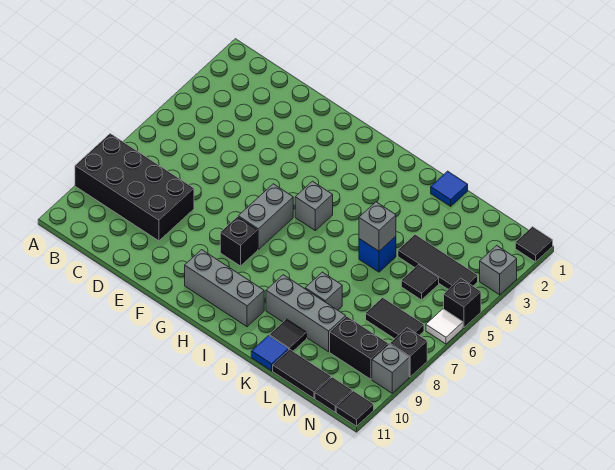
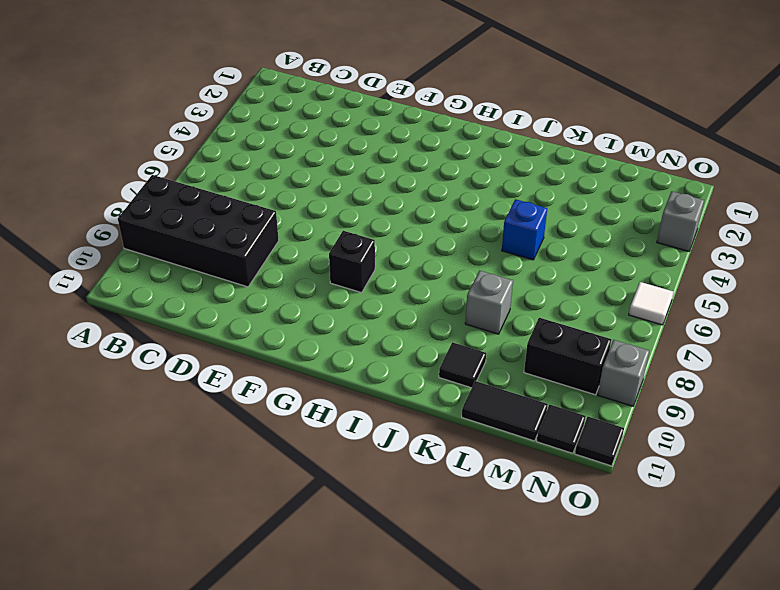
none -> grey 1x2 brick [238,184,293,249]
none -> grey 1x3 brick [185,250,264,327]
none -> grey 1x1 brick [295,181,333,231]

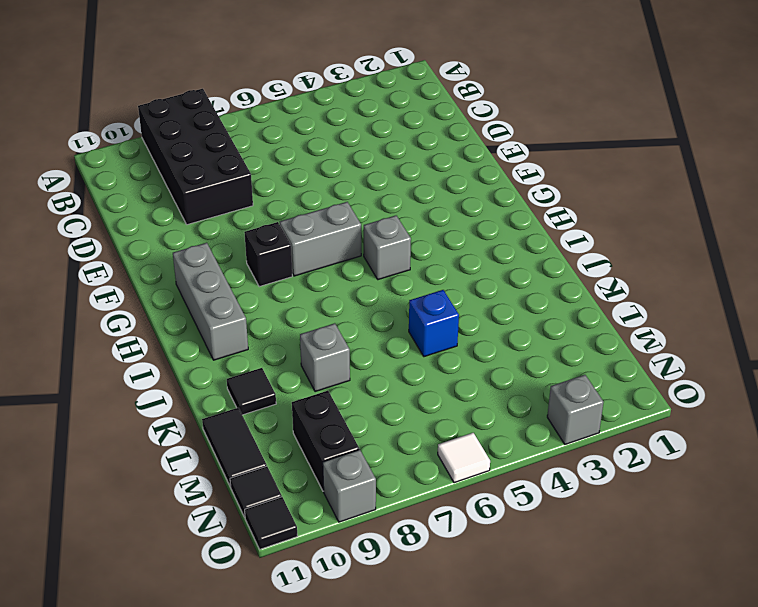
none -> grey 1x3 brick [266,275,346,352]
none -> blue 1x1 tile [431,171,468,206]
none -> blue 1x1 tile [251,336,289,371]

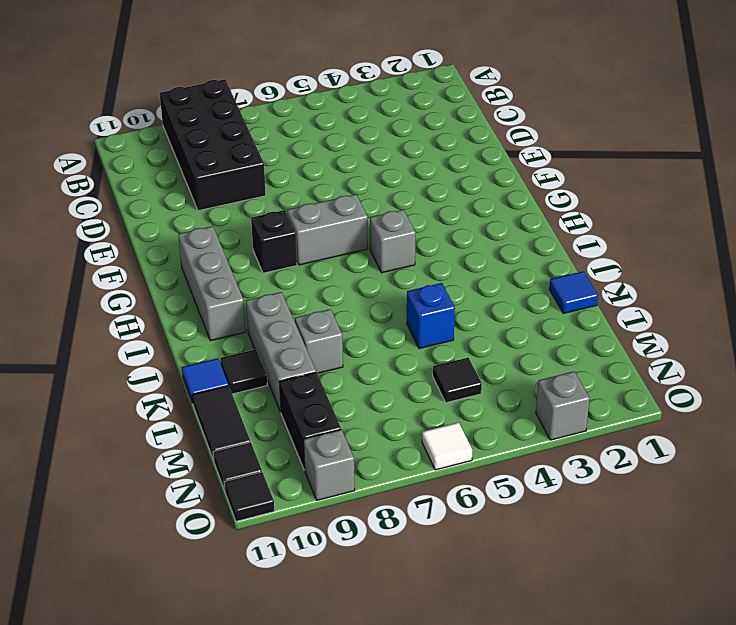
none -> black 1x3 tile [398,235,478,290]
none -> black 1x2 tile [366,298,424,339]
none -> black 1x1 tile [515,227,553,262]

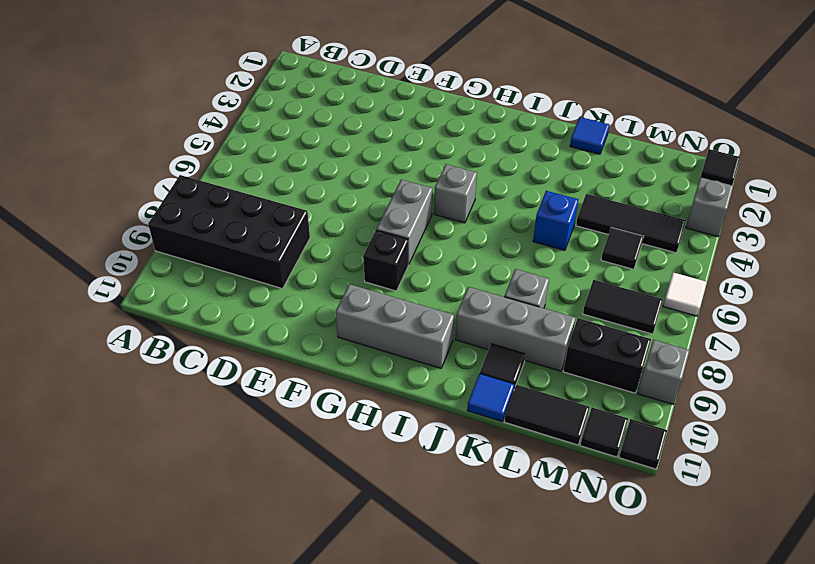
none -> black 1x1 brick [444,278,481,328]
none -> black 1x1 brick [390,328,427,377]
none -> grey 1x1 brick [359,202,396,251]

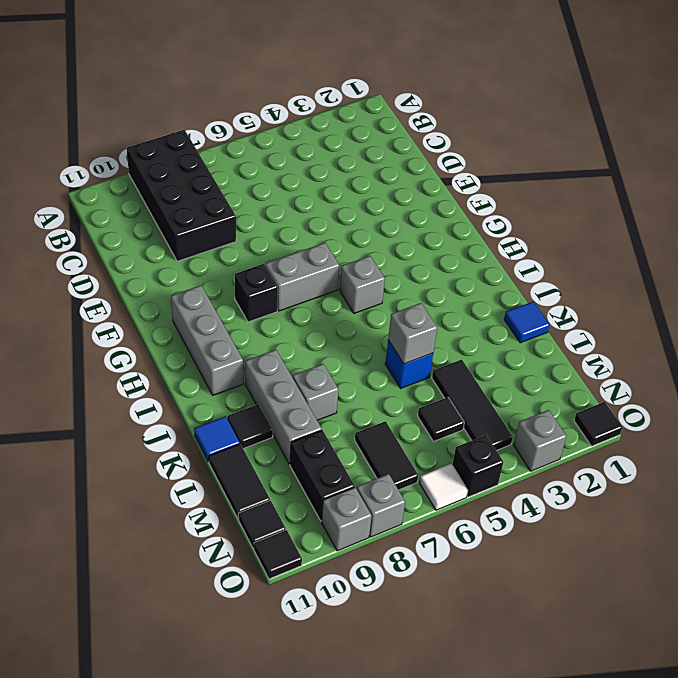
grey 1x1 brick [357,474,405,537] -> black 1x1 brick [390,328,427,377]

